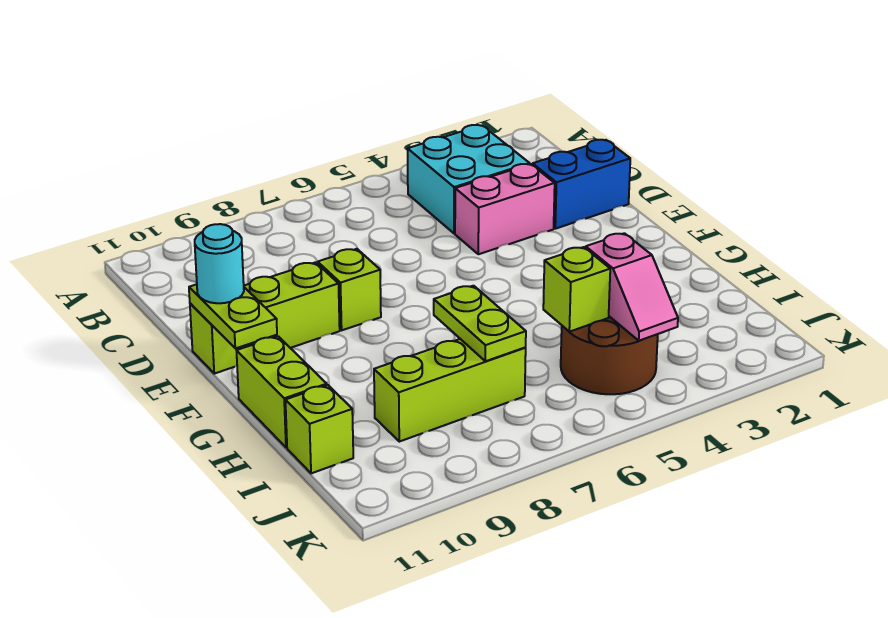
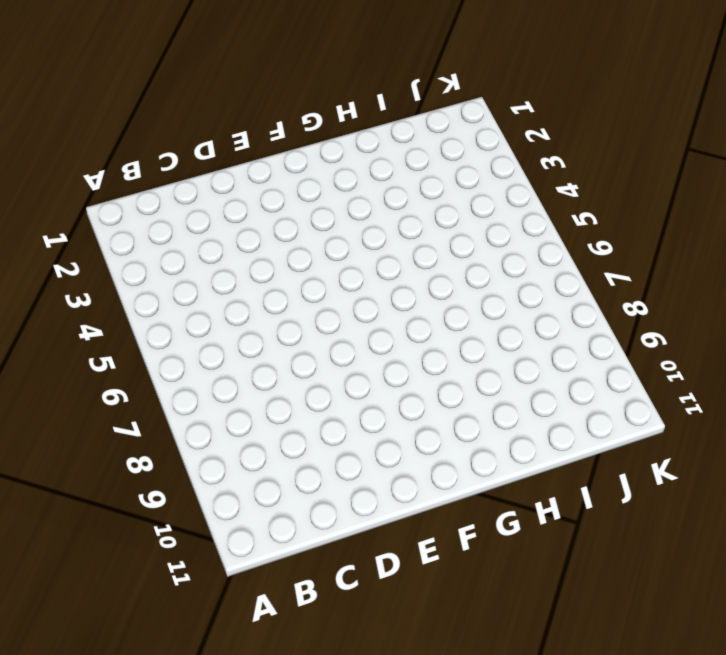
none -> cyan 2x2 brick [408,125,530,233]
none -> blue 1x2 brick [533,140,630,229]
none -> pink 1x2 brick [455,164,555,254]

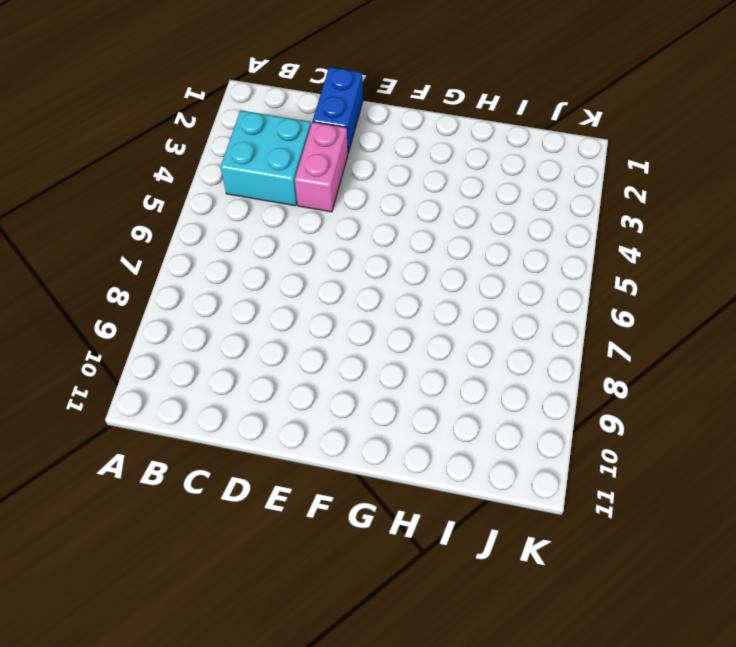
none -> lime 1x1 brick [318,249,381,330]
none -> lime 1x3 brick [190,262,340,374]
none -> lime 1x2 brick [237,336,327,448]

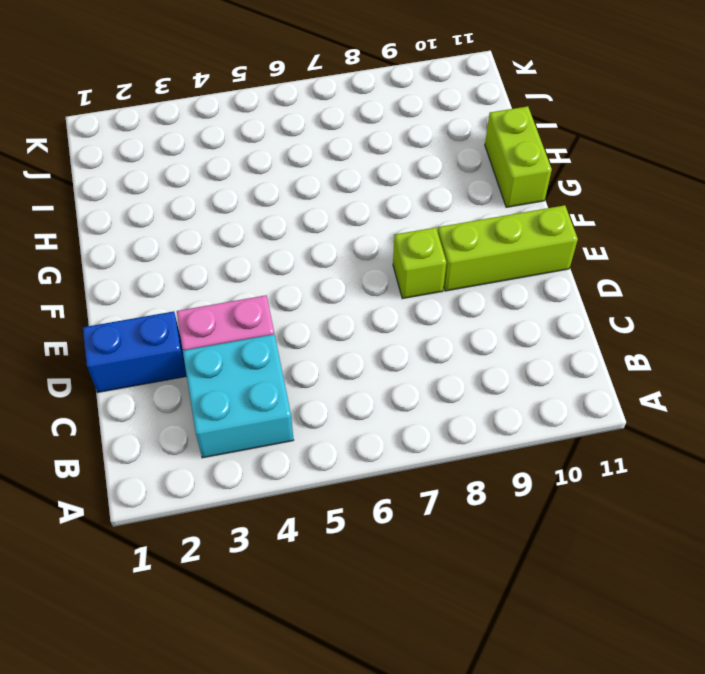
none -> brown 2x2 round brick [561,316,658,394]
none -> lime 1x3 brick [374,339,526,442]
none -> lime 1x1 brick [285,385,353,473]

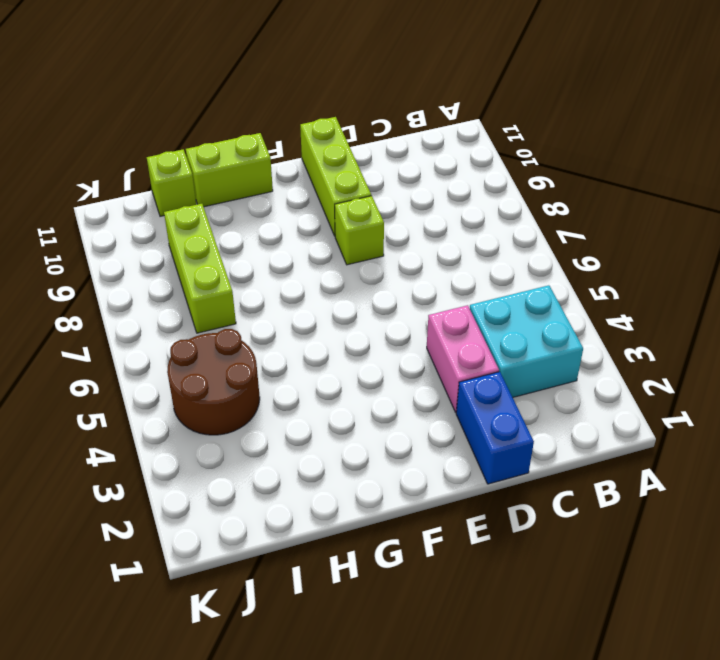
none -> lime 1x2 plate [189,284,277,348]
none -> lime 1x2 plate [434,286,526,361]
none -> pink 1x2 slope [586,233,678,341]

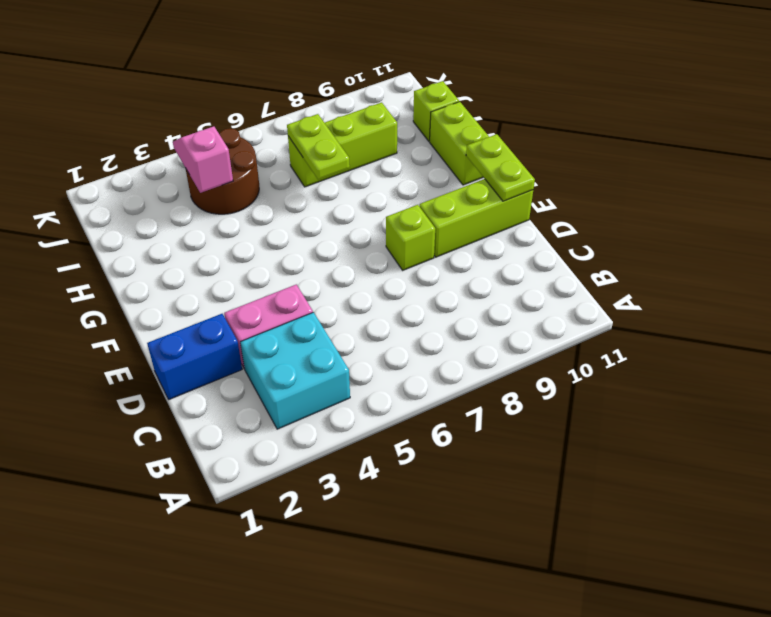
none -> lime 1x1 brick [543,247,610,332]
none -> cyan 1x1 round brick [195,224,244,303]

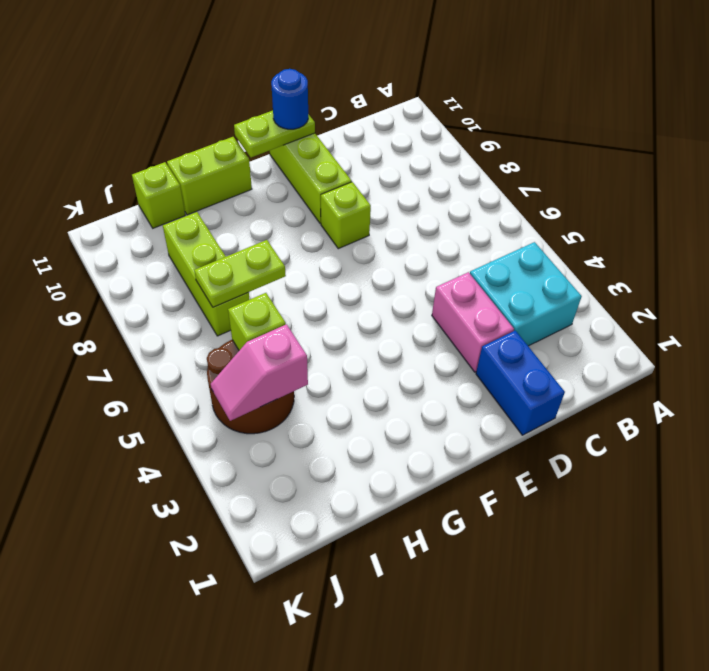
blue 1x1 round brick [271,69,308,129] -> cyan 1x1 round brick [195,224,244,303]

